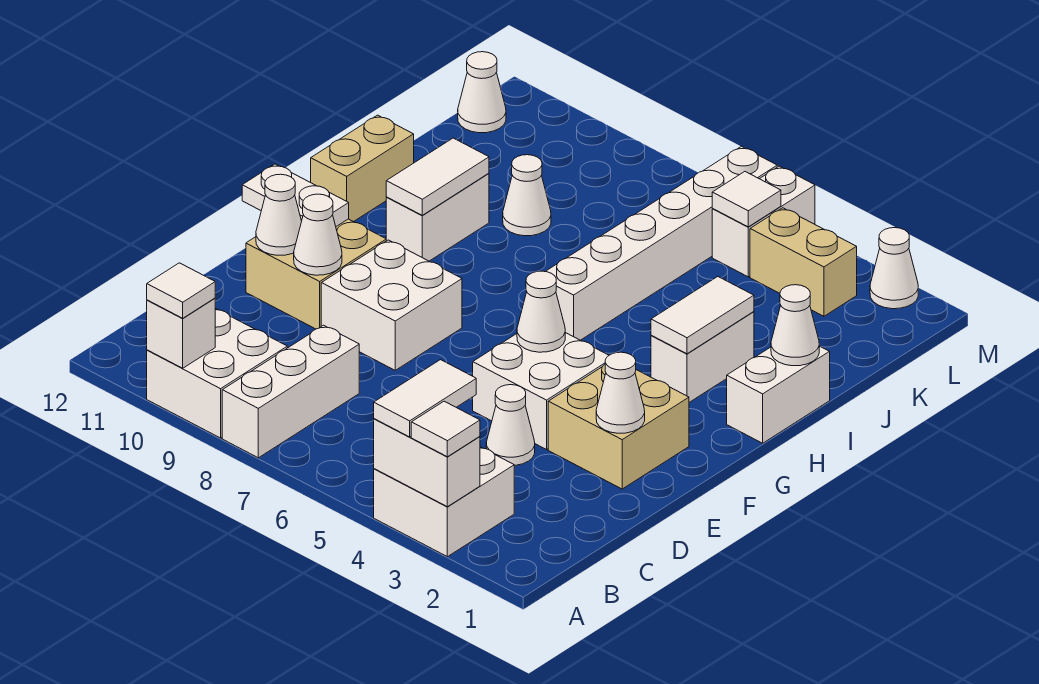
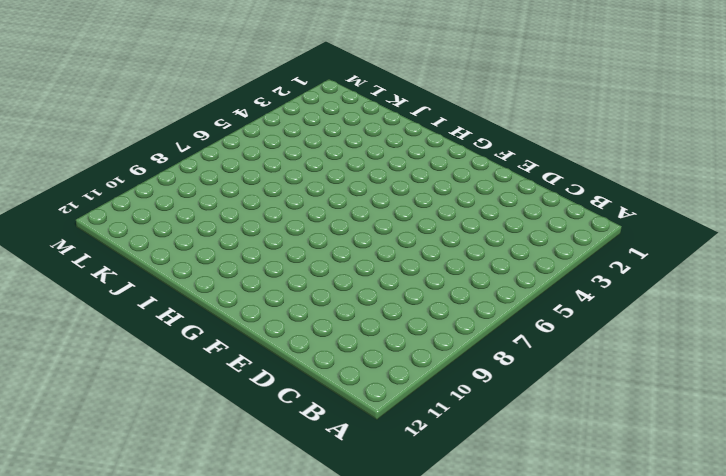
none -> white 2x2 brick [374,447,514,557]
none -> white 1x3 brick [222,325,359,458]
none -> white 2x2 brick [147,309,287,438]
none -> white 1x1 cone [486,385,535,465]

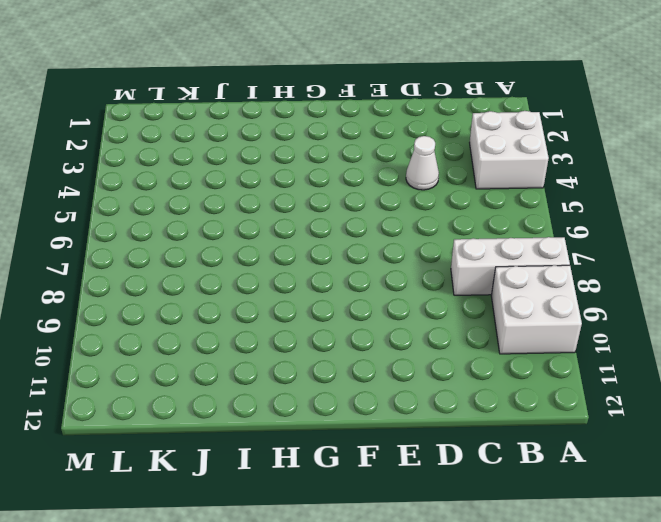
none -> tan 2x2 brick [548,364,689,489]
none -> white 2x2 brick [473,333,609,449]
none -> white 2x2 brick [321,240,462,370]
none -> tan 2x2 brick [246,219,386,329]

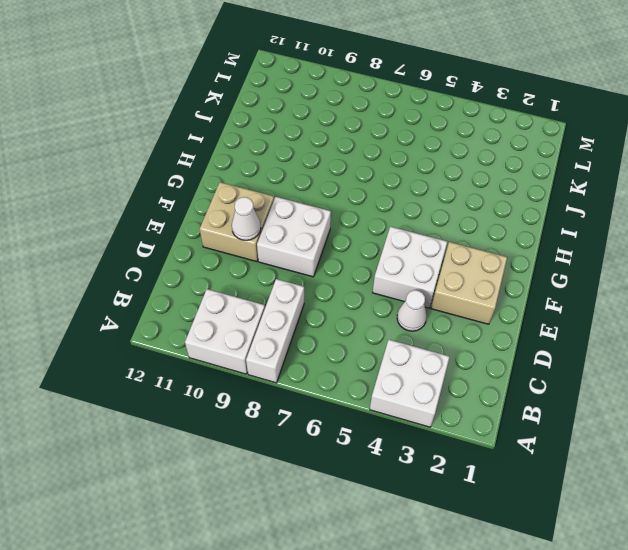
none -> white 1x2 brick [727,346,830,443]
none -> white 1x2 brick [651,312,754,402]
none -> white 1x6 brick [545,146,777,340]
none -> white 1x2 brick [386,173,489,261]

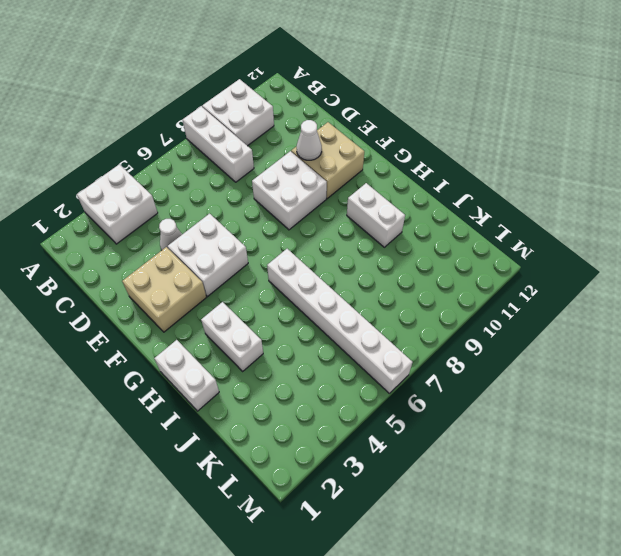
none -> tan 1x2 brick [311,115,414,222]
none -> white 1x1 cone [503,155,551,236]
none -> tan 1x2 brick [750,208,857,316]
none -> white 1x2 brick [712,166,815,277]

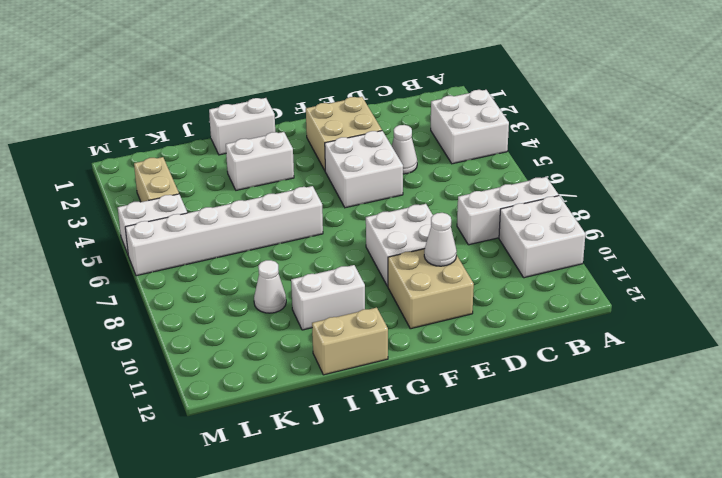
none -> white 1x1 cone [458,52,506,133]
none -> white 1x1 cone [870,228,918,309]
none -> white 1x2 brick [374,419,480,507]
none -> white 1x1 brick [147,298,215,368]

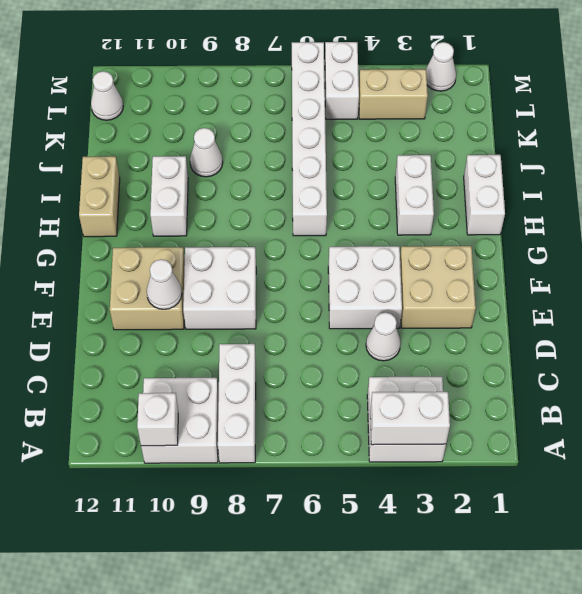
none -> white 1x1 cone [596,352,645,433]
none -> white 1x1 cone [256,174,302,255]
none -> white 1x1 cone [517,271,565,352]
none -> white 1x2 plate [242,164,349,226]

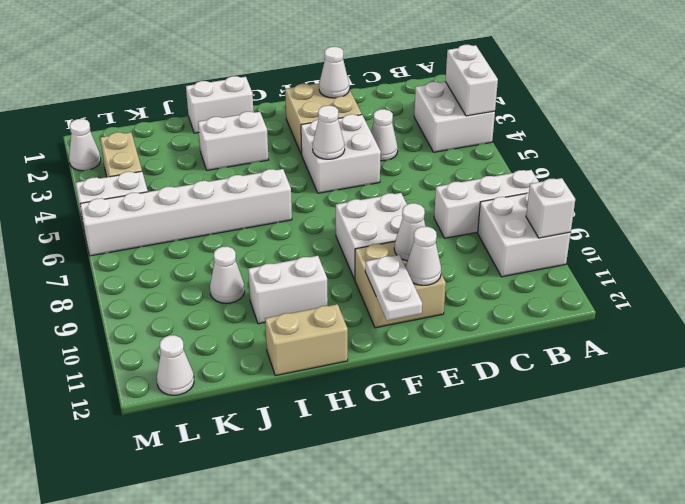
none -> white 1x2 tile [651,277,754,354]
none -> white 1x2 tile [386,138,489,215]
none -> white 1x1 cone [771,285,819,366]
none -> white 1x1 tile [712,172,781,227]

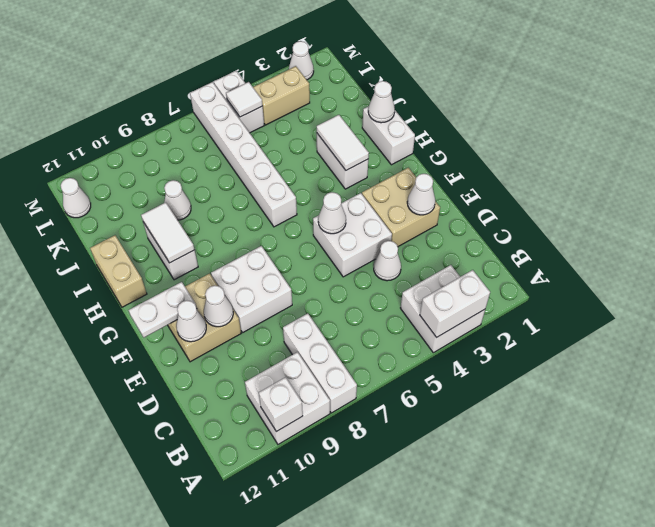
none -> white 1x1 tile [411,401,480,457]
none -> white 1x2 tile [374,360,476,437]
none -> white 1x1 tile [147,263,215,318]

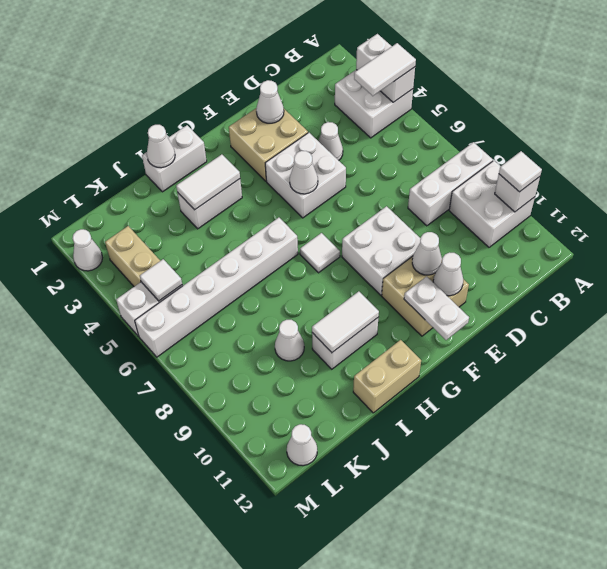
white 1x1 tile [300,233,340,273] -> white 1x1 tile moved to [411,401,480,457]

